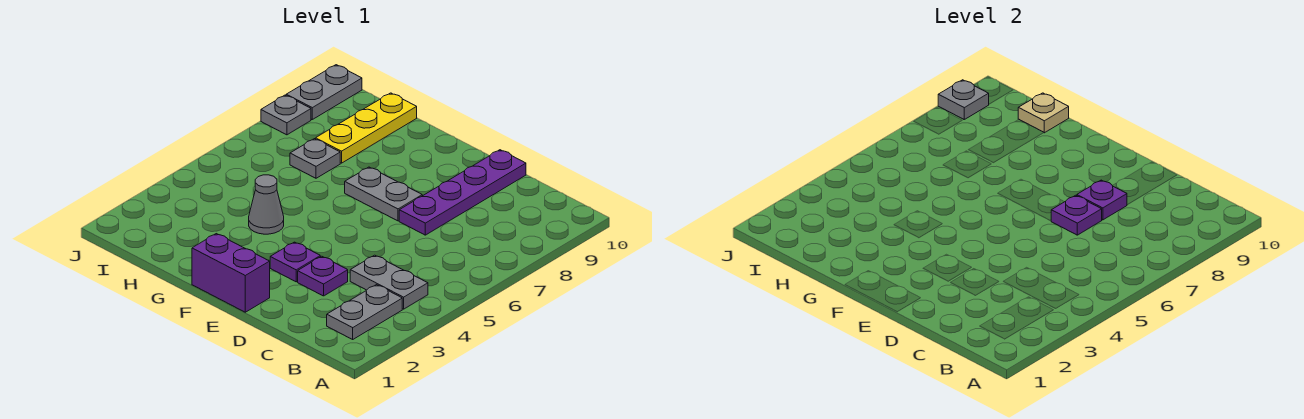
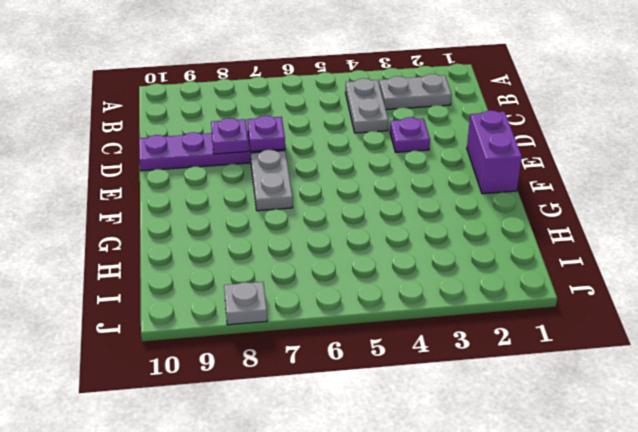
none -> purple 1x1 plate [270,242,320,282]
none -> grey 1x1 cone [249,175,284,234]
none -> grey 1x1 plate [290,139,340,178]

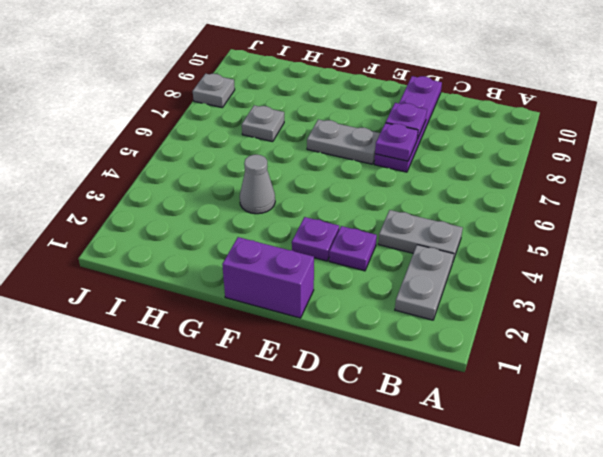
none -> yellow 1x3 plate [316,93,417,163]
none -> grey 1x2 plate [286,65,362,119]
none -> tan 1x1 plate [1018,93,1069,133]

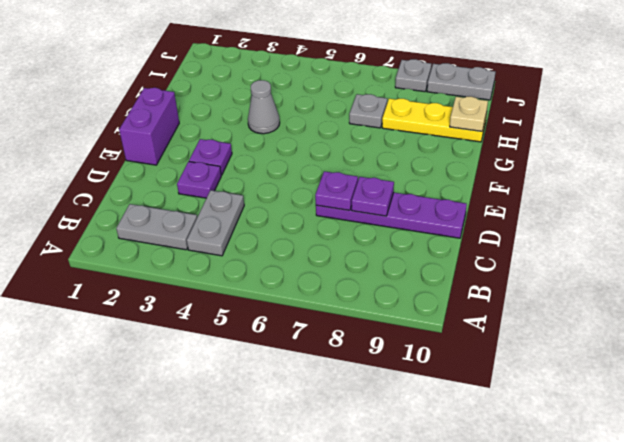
none -> grey 1x2 plate [345,167,422,221]
none -> grey 1x1 plate [938,80,989,119]

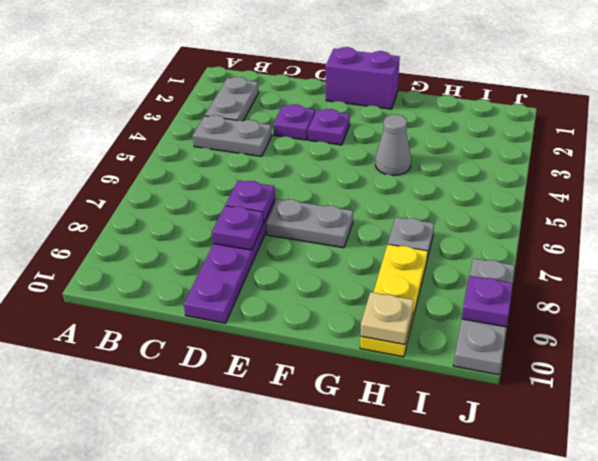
purple 1x1 plate [462,276,513,327] -> grey 1x1 plate [938,80,989,119]

